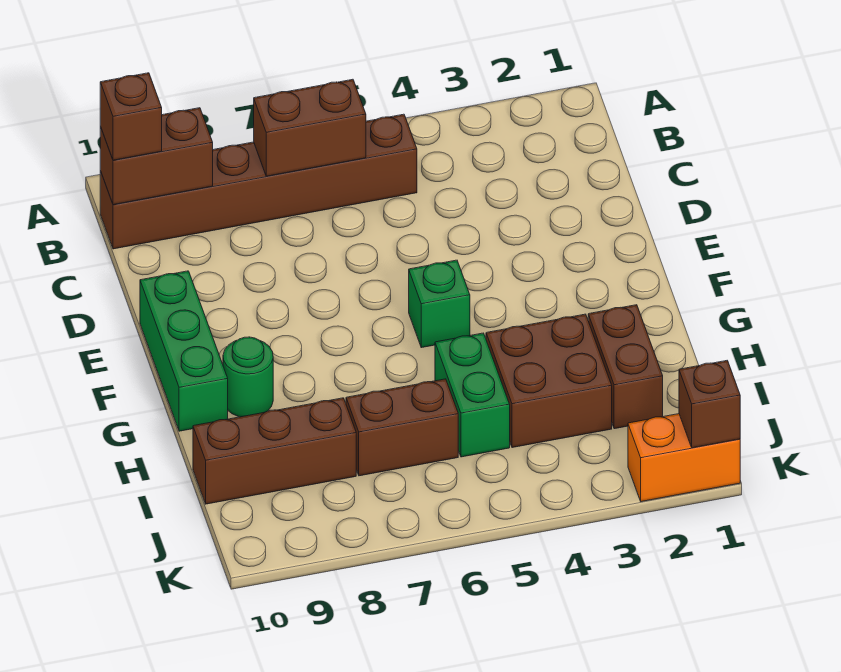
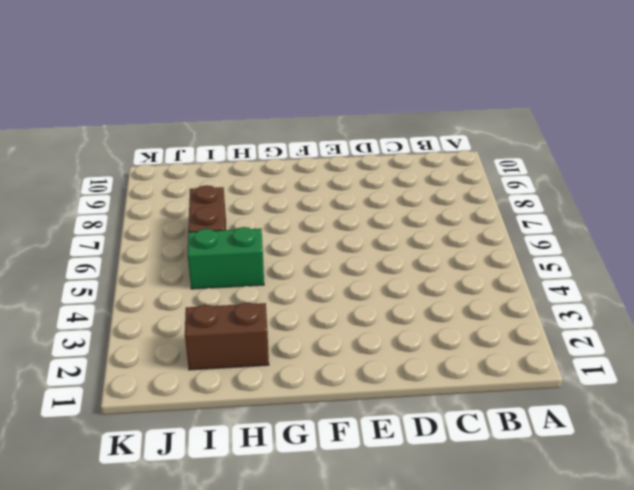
none -> brown 1x6 brick [100,114,417,249]
none -> green 1x3 brick [140,271,228,431]
none -> green 1x1 brick [409,260,470,348]

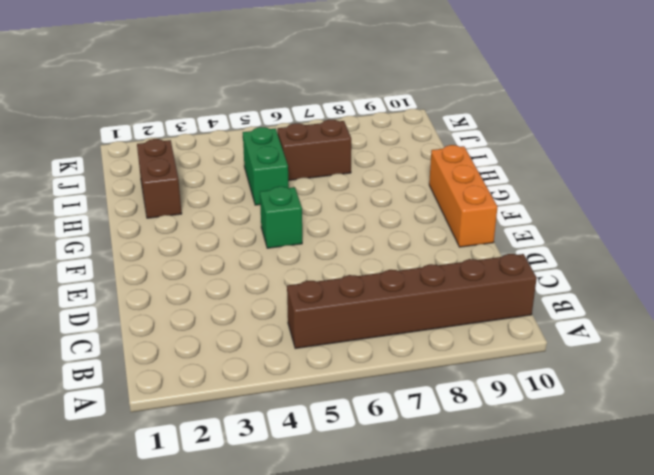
orange 1x3 brick [429,145,497,247] -> green 1x3 brick [140,271,228,431]
none -> green 1x1 round brick [223,337,273,417]
none -> brown 2x2 brick [486,314,612,448]
none -> brown 1x3 brick [193,398,356,504]

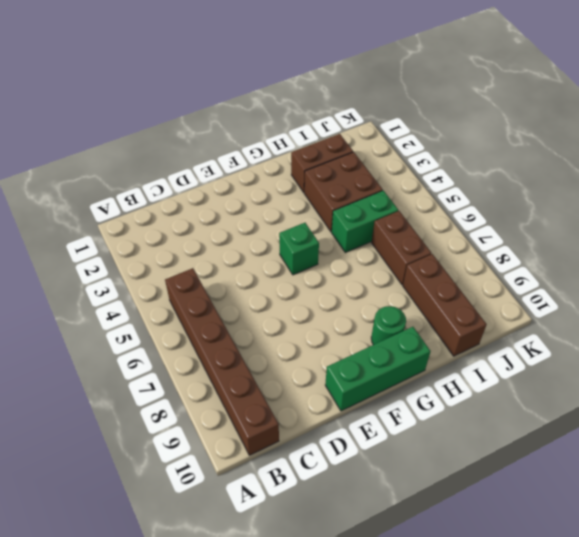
none -> orange 1x2 brick [628,414,740,502]
none -> brown 1x2 brick [254,79,366,176]
none -> brown 1x2 brick [100,108,213,205]

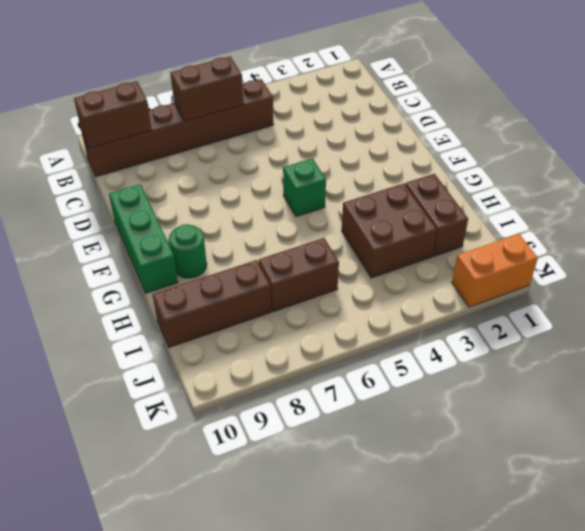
none -> green 1x2 brick [435,333,510,457]
none -> brown 1x1 brick [679,361,740,448]
none -> brown 1x1 brick [100,73,162,160]

